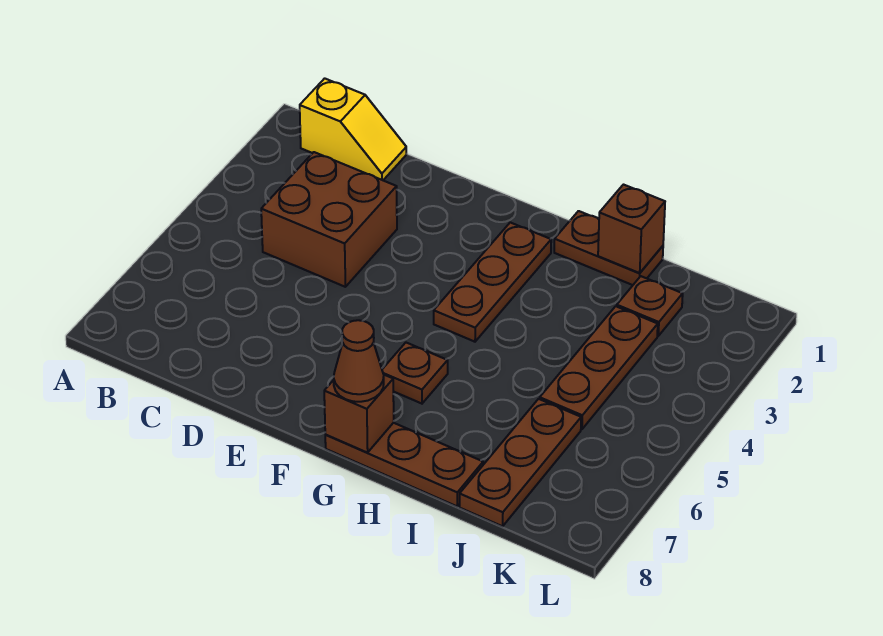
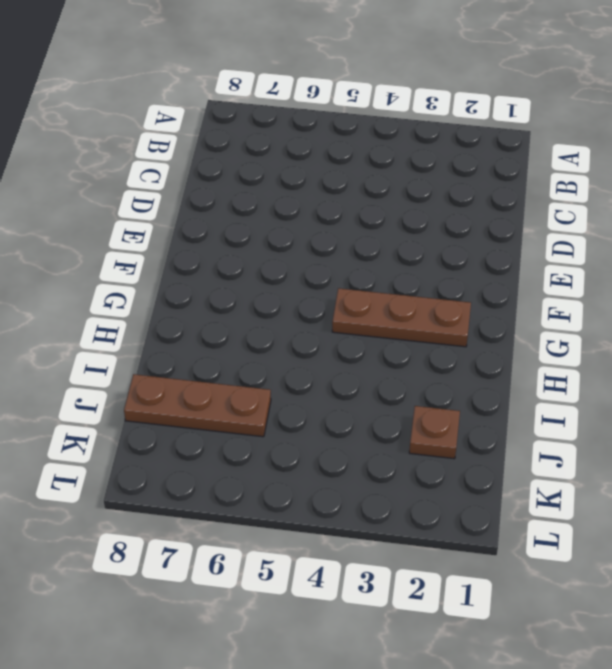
none -> yellow 1x2 slope [300,78,406,180]
none -> brown 2x2 brick [261,152,397,287]
none -> brown 1x1 plate [382,343,448,404]

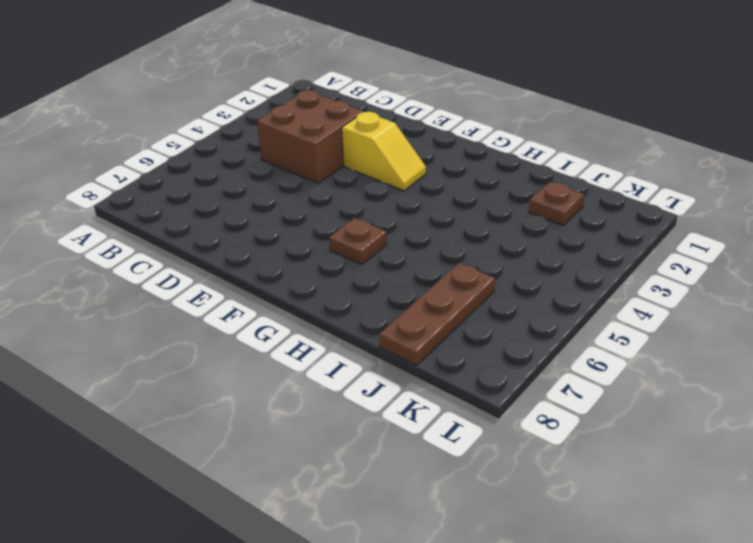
yellow 1x2 slope [342,112,426,191] -> yellow 1x2 slope moved to [300,78,406,180]
none -> brown 1x3 plate [434,222,551,342]
none -> brown 1x3 plate [325,423,483,506]
none -> brown 1x2 plate [554,211,663,285]

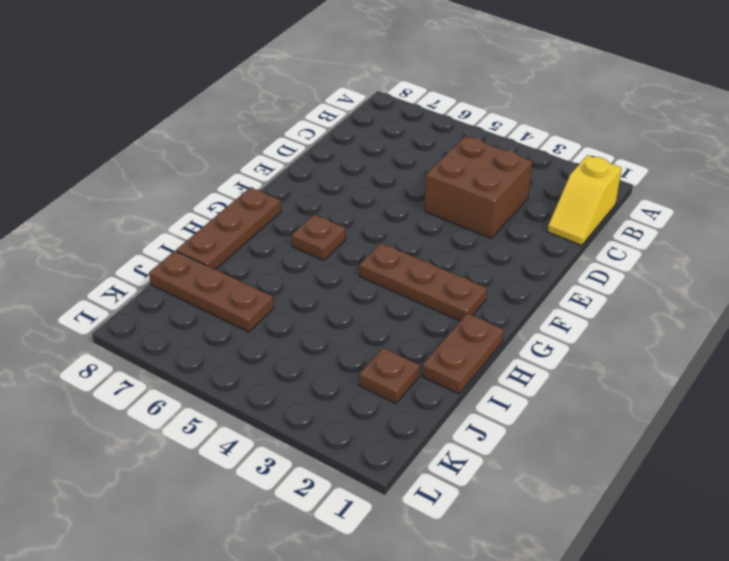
none -> brown 1x3 plate [540,306,658,429]
none -> brown 1x1 brick [324,375,394,453]
none -> brown 1x1 brick [598,185,665,273]

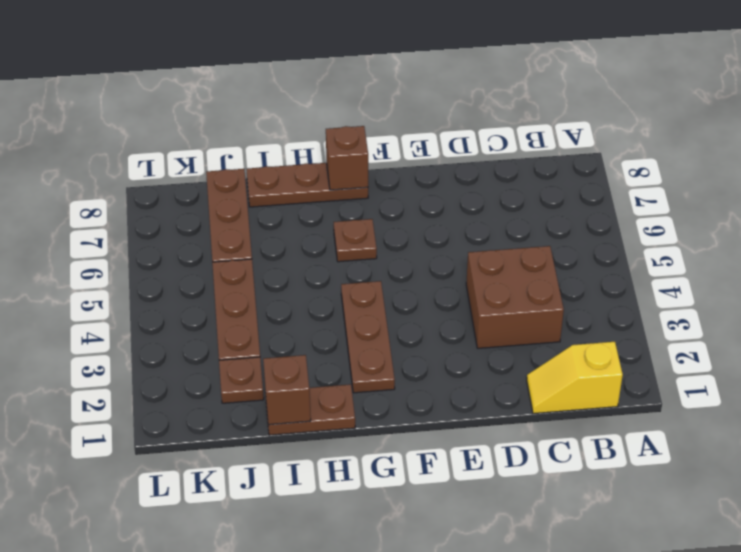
none -> brown 1x1 cone [334,320,384,402]

